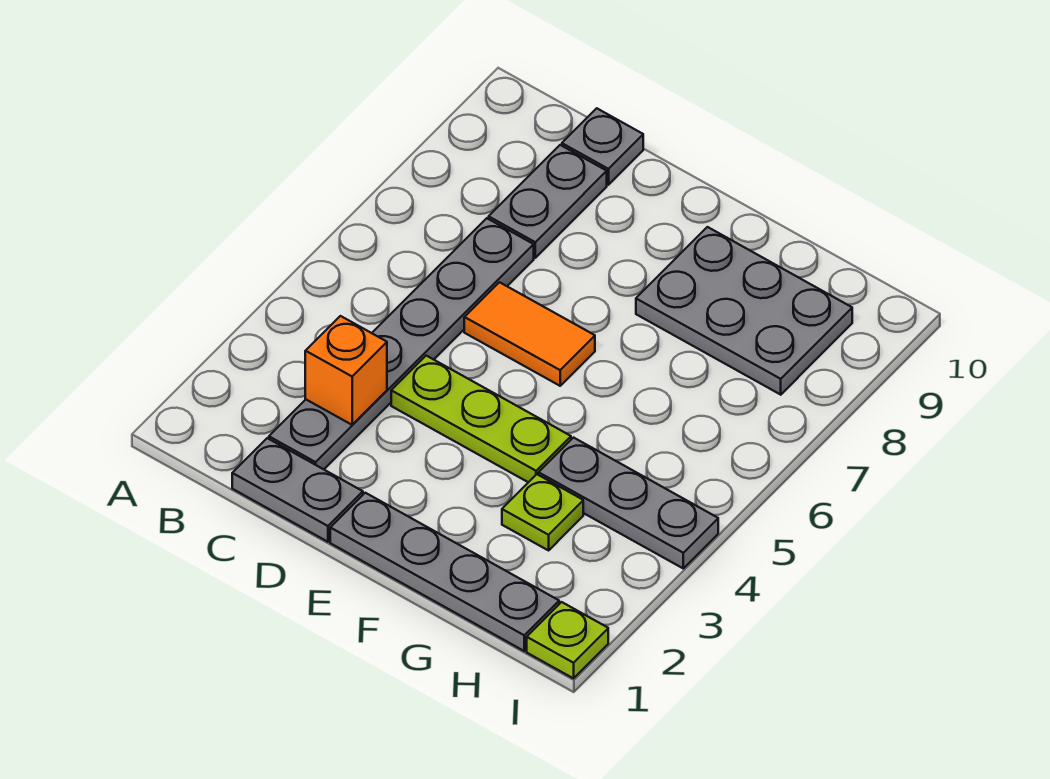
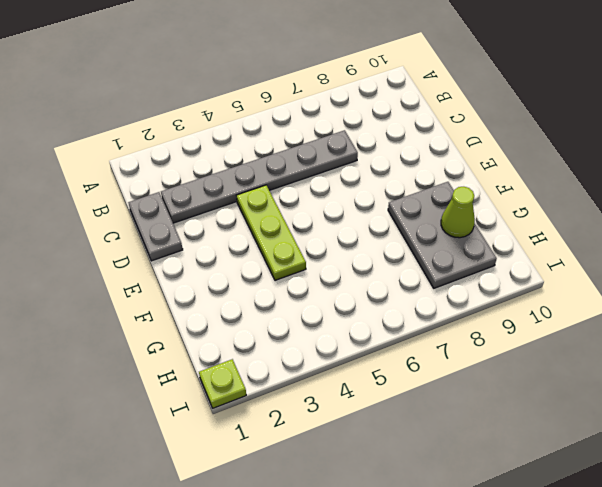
lime 1x1 cone [441,187,475,238] -> none
none -> grey 1x2 plate [489,145,607,258]
none -> grey 1x1 plate [562,108,643,185]
none -> orange 1x2 tile [464,282,595,386]

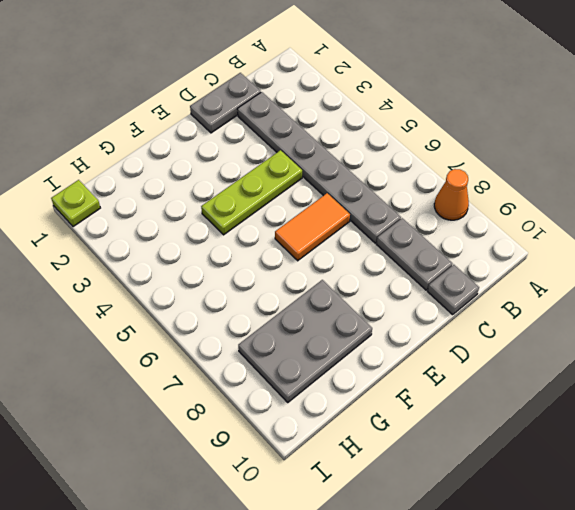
orange 1x1 cone [434,169,469,220] -> none
none -> grey 1x4 plate [330,493,559,651]
none -> lime 1x1 plate [502,474,583,550]
none -> grey 1x3 plate [538,438,718,568]

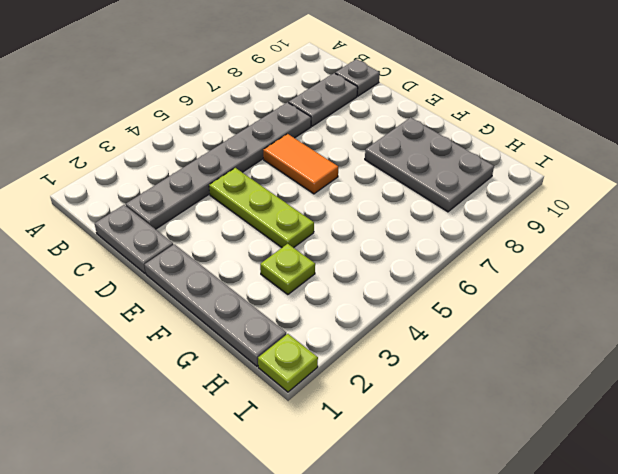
none -> grey 1x3 plate [538,438,718,568]
none -> orange 1x1 brick [305,316,387,425]

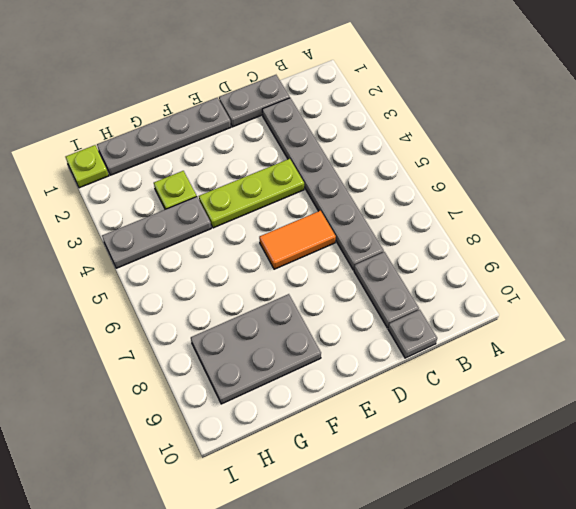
none -> orange 1x1 brick [305,316,387,425]

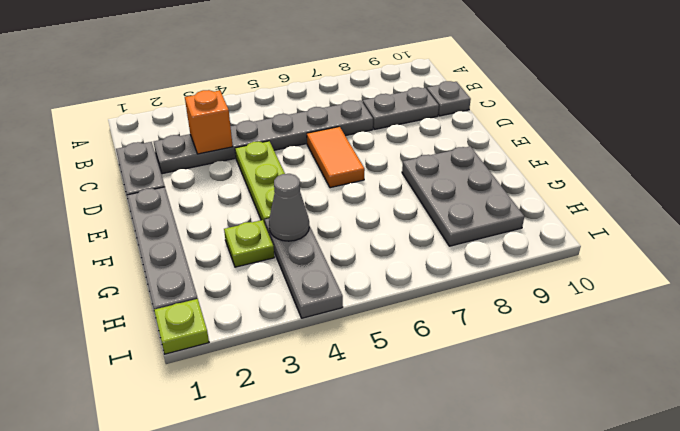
grey 1x1 cone [269,174,309,241] -> none

